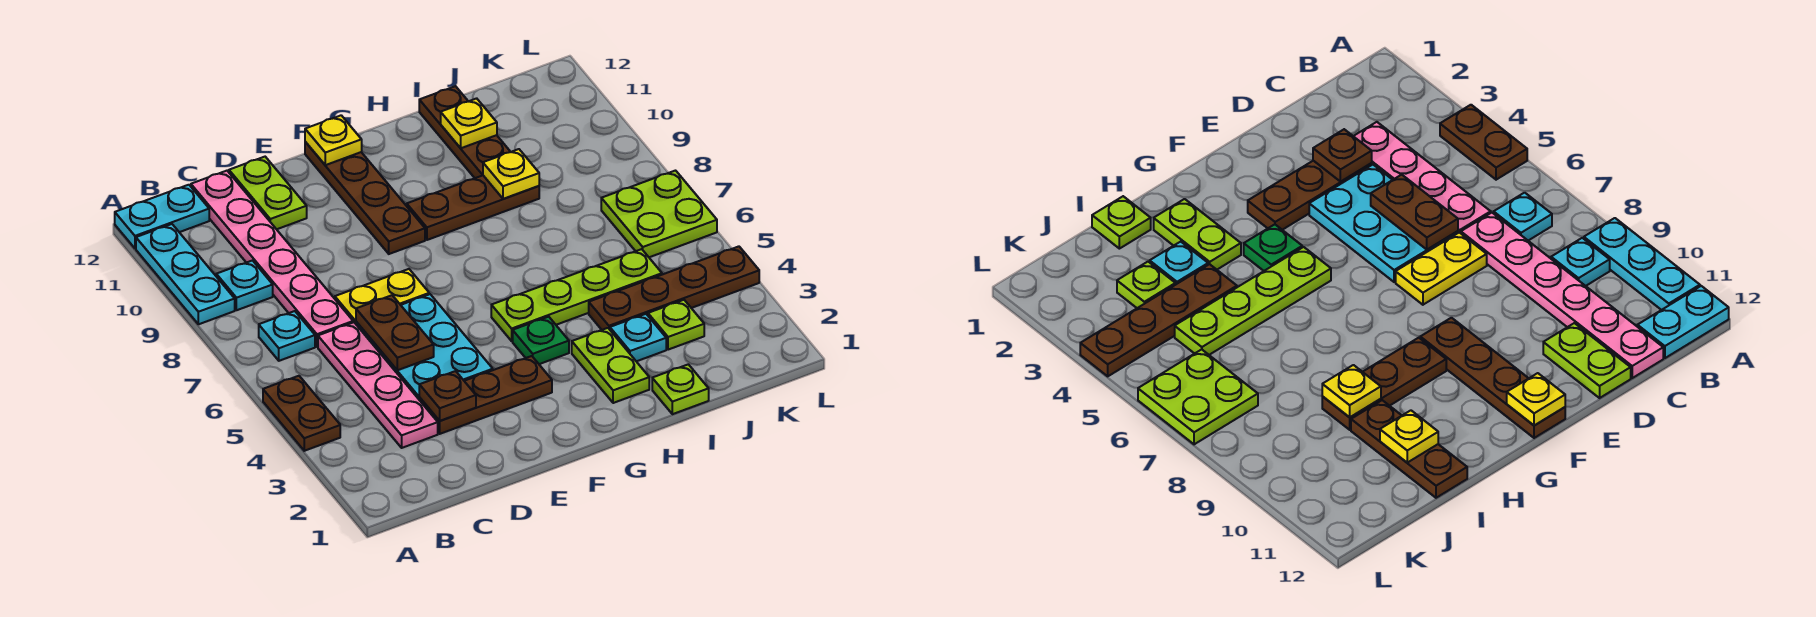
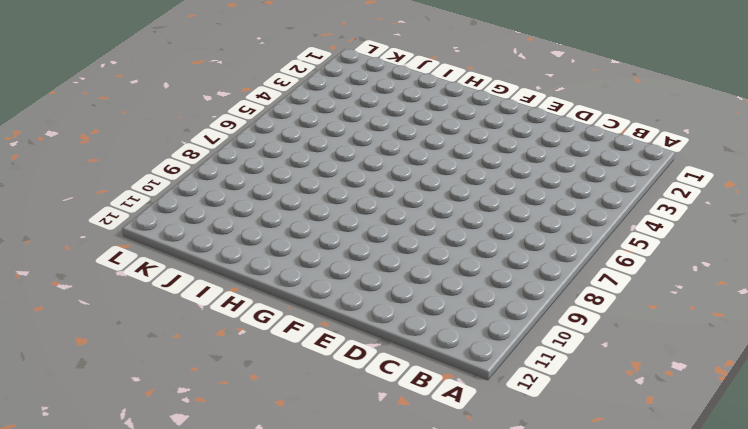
none -> brown 1x2 plate [263,376,340,451]
none -> cyan 1x3 plate [136,224,235,324]
none -> cyan 1x2 plate [115,185,209,248]

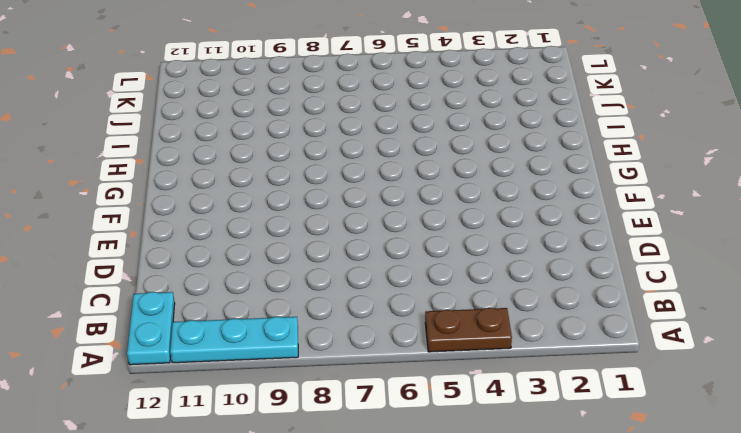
none -> cyan 1x1 plate [259,311,315,361]
none -> cyan 1x1 plate [216,261,273,310]
none -> pink 1x4 plate [318,322,438,448]

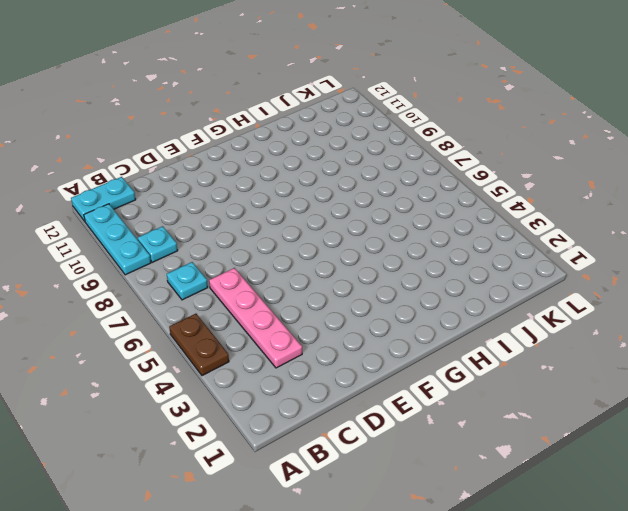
none -> pink 1x6 plate [191,171,353,347]
none -> brown 1x3 plate [419,356,552,434]
none -> cyan 2x3 plate [356,294,493,399]

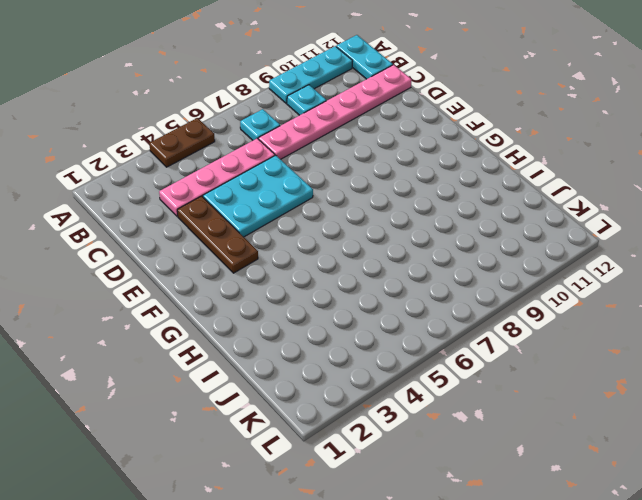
none -> yellow 1x2 plate [335,269,429,324]
none -> lime 1x2 plate [229,157,307,229]
none -> brown 1x4 plate [305,142,425,254]

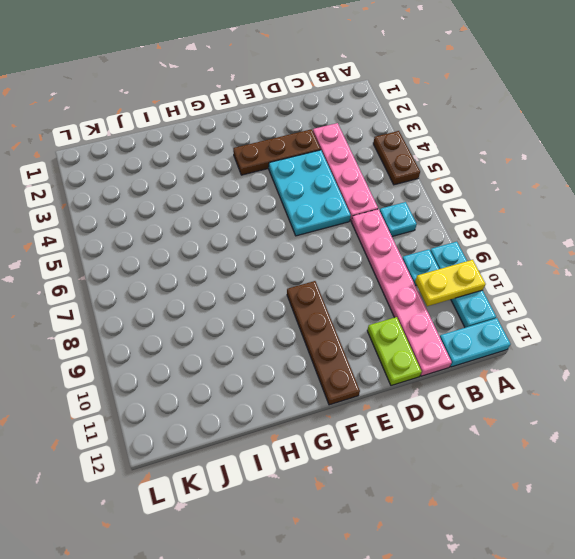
yellow 1x2 plate [415,260,485,306] -> yellow 1x2 plate moved to [335,269,429,324]
none -> green 1x1 plate [513,317,569,364]
none -> lime 1x4 plate [491,249,662,341]
none -> brown 1x3 plate [407,175,539,240]

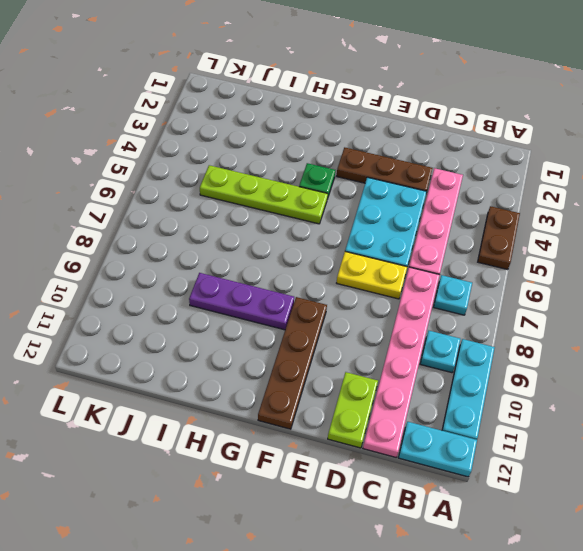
purple 1x3 plate [189,273,294,330] -> brown 1x3 plate [407,175,539,240]
none -> lime 1x2 plate [572,328,649,403]
none -> lime 1x1 plate [652,364,709,414]
none -> cyan 1x1 plate [610,314,666,361]

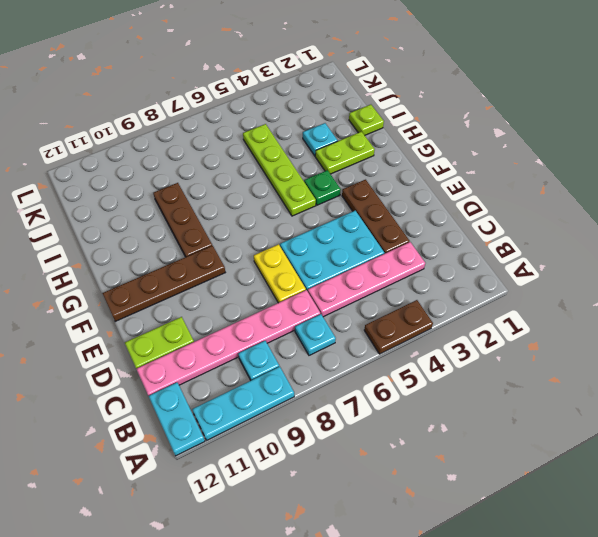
none -> brown 1x4 plate [589,246,759,330]
none -> brown 1x3 plate [419,86,510,178]
none -> lime 1x1 plate [648,300,704,350]

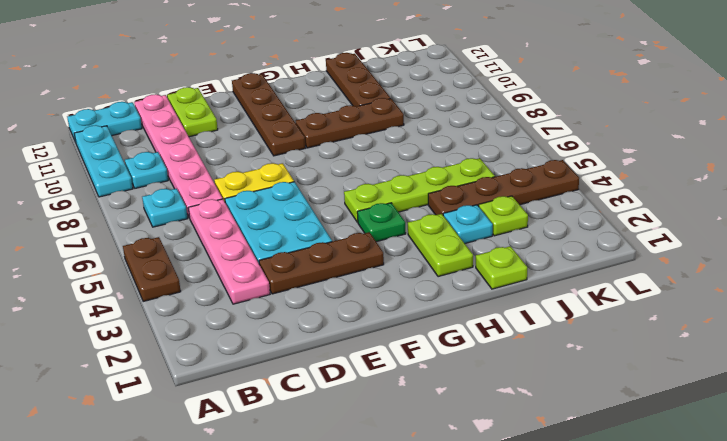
none -> lime 2x2 plate [601,171,717,257]
none -> brown 1x1 plate [419,371,476,421]
none -> brown 1x2 plate [356,295,434,370]

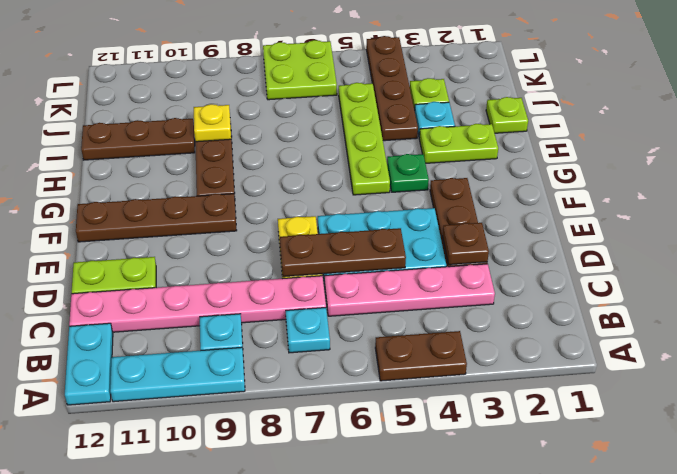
brown 1x3 plate [280,228,406,277] -> brown 1x2 plate [356,295,434,370]
none -> yellow 1x1 plate [305,115,362,165]
none -> yellow 1x1 plate [441,98,497,148]

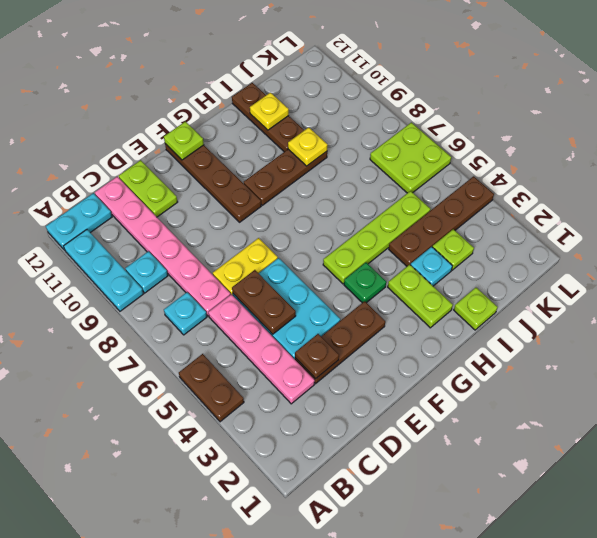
lime 1x1 plate [164,122,204,160] -> yellow 1x1 plate [305,115,362,165]

